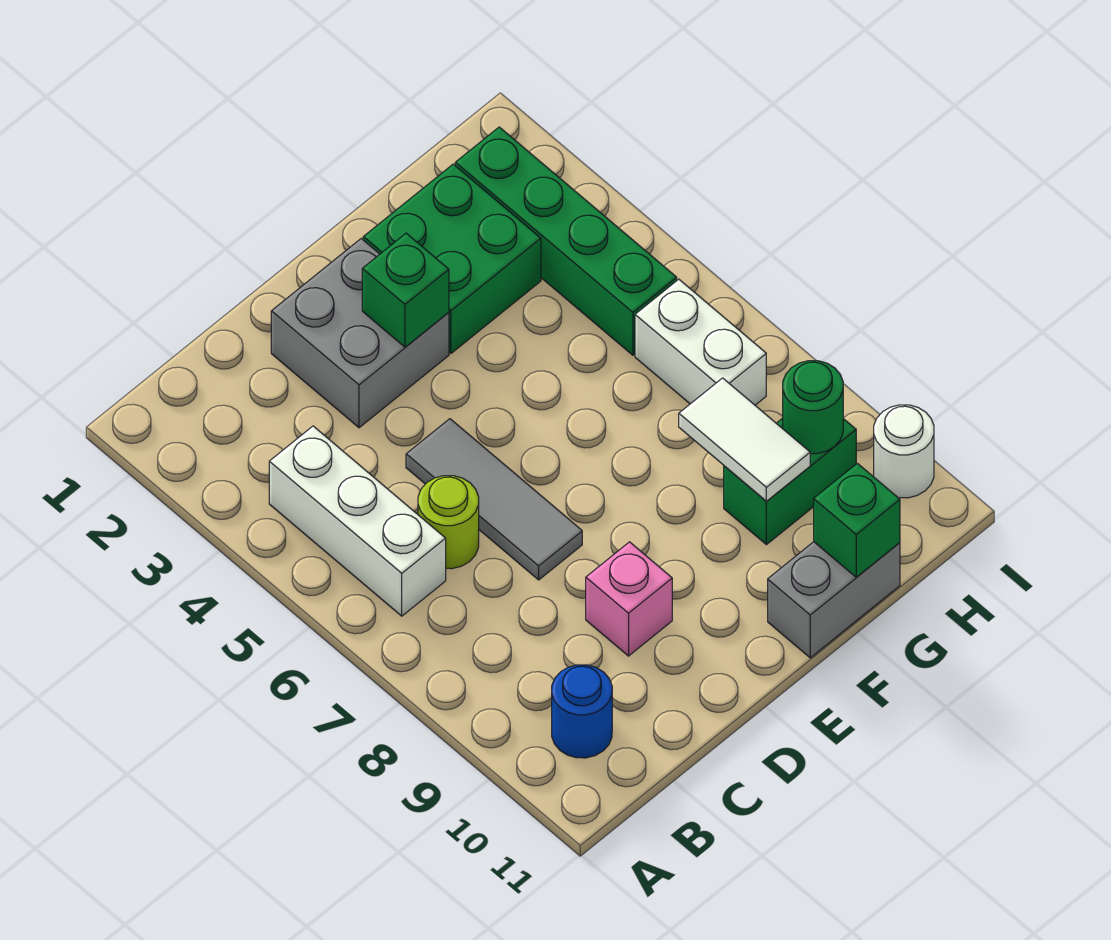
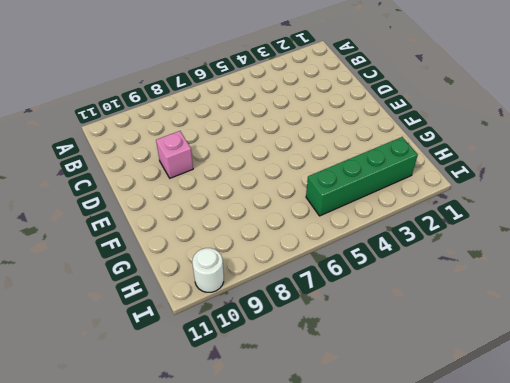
none -> white 1x3 brick [269,426,446,616]
none -> blue 1x1 round brick [552,665,612,758]
none -> lime 1x1 round brick [418,476,479,569]

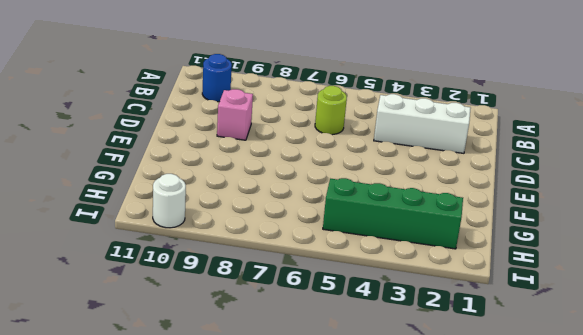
white 1x3 brick [374,94,471,153] -> white 1x3 brick moved to [269,426,446,616]
none -> grey 2x2 brick [271,239,449,428]
none -> grey 1x3 tile [406,419,582,580]
none -> green 2x2 brick [363,164,541,353]

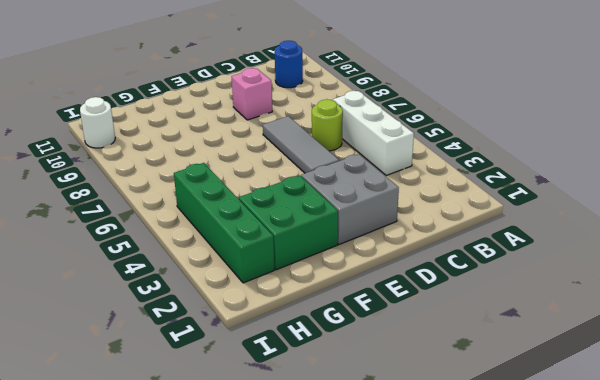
none -> grey 1x2 brick [768,542,900,658]
none -> green 1x2 brick [724,418,856,545]
none -> white 1x2 brick [635,279,766,405]

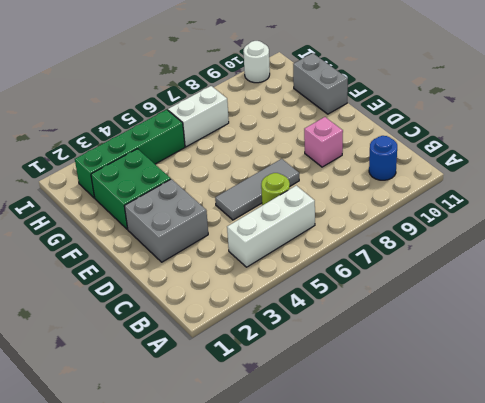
none -> green 1x2 brick [724,418,856,545]
none -> green 1x1 brick [362,233,449,347]
none -> white 1x2 tile [679,378,810,501]

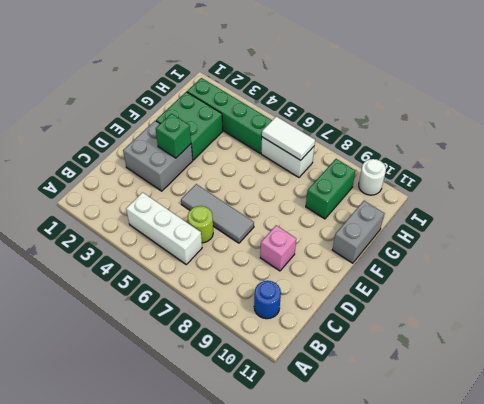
white 1x2 tile [262,117,315,160] -> white 1x2 tile moved to [679,378,810,501]
none -> green 1x1 brick [814,463,900,577]
none -> green 1x1 round brick [783,361,843,454]

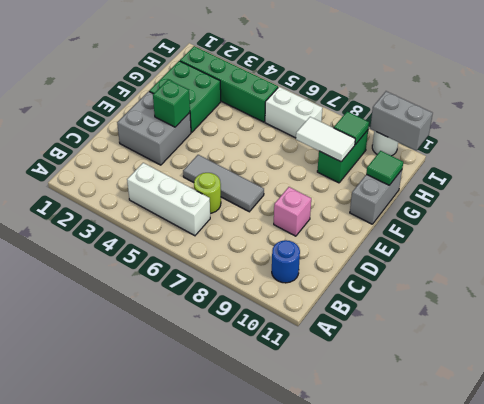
green 1x1 tile [366,151,403,185] -> green 1x1 brick [814,463,900,577]
green 1x1 tile [334,112,369,145] -> green 1x1 round brick [783,361,843,454]
grey 1x2 brick [370,91,433,150] -> none

